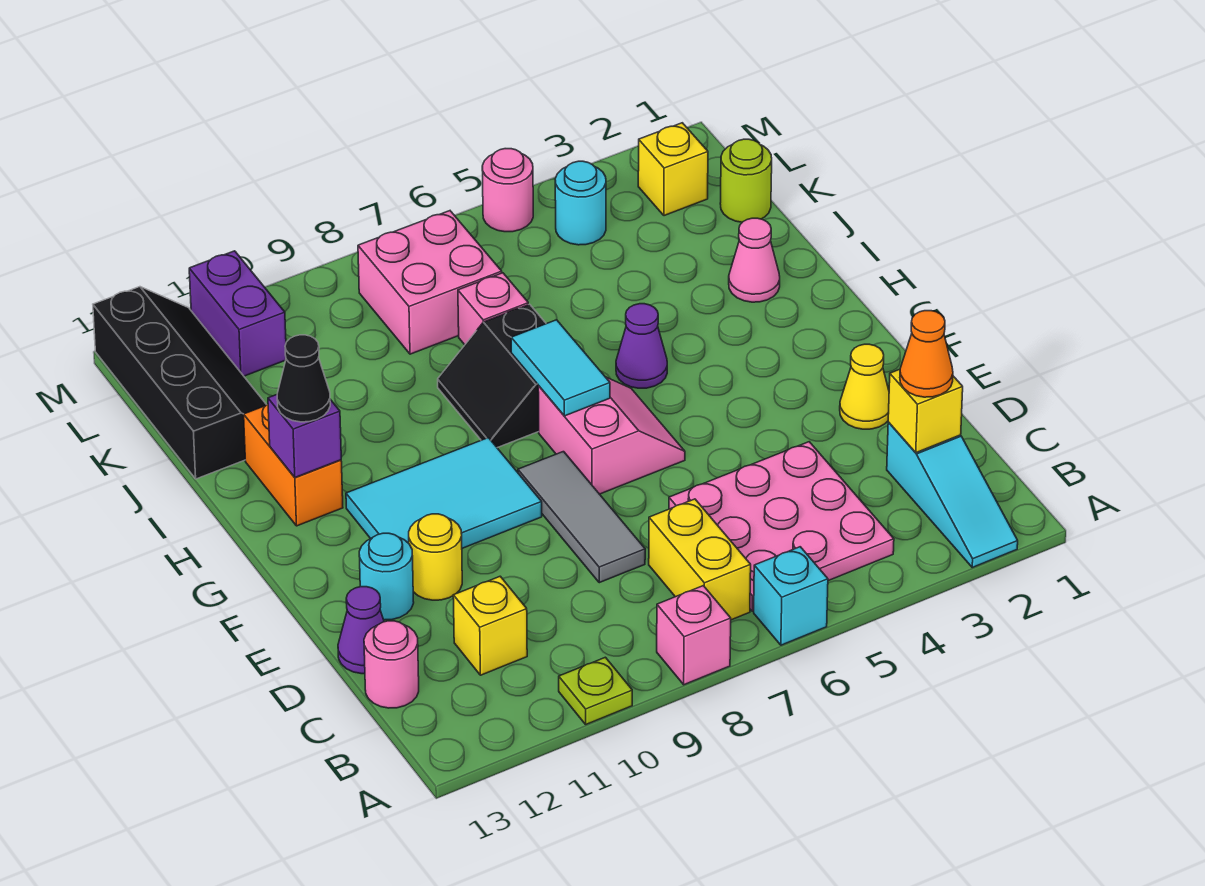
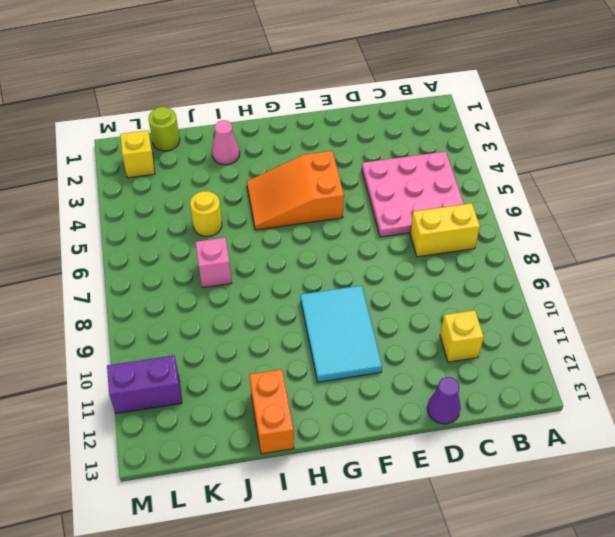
orange 2x3 slope [247,151,344,230] -> purple 1x1 cone [616,304,667,388]
orange 1x2 brick [249,369,294,454] -> orange 1x2 brick turned to [244,404,343,526]
yellow 1x1 round brick [190,191,222,236] -> yellow 1x1 round brick moved to [409,514,462,600]
none -> cyan 1x3 slope [887,422,1018,567]
none -> cyan 1x1 brick [754,547,828,645]
none -> pink 1x1 brick [657,586,731,685]
none -> lime 1x1 plate [559,657,632,724]

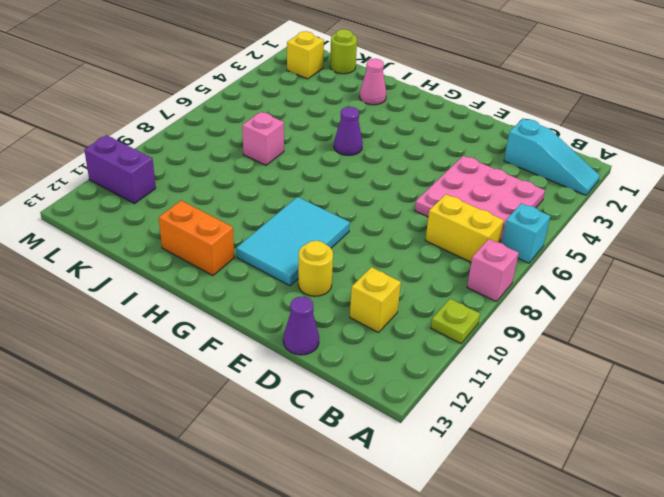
none -> pink 1x1 round brick [364,621,419,708]
none -> grey 1x3 tile [518,452,645,583]
none -> yellow 1x1 cone [840,344,889,429]
none -> cyan 1x1 round brick [359,533,414,620]

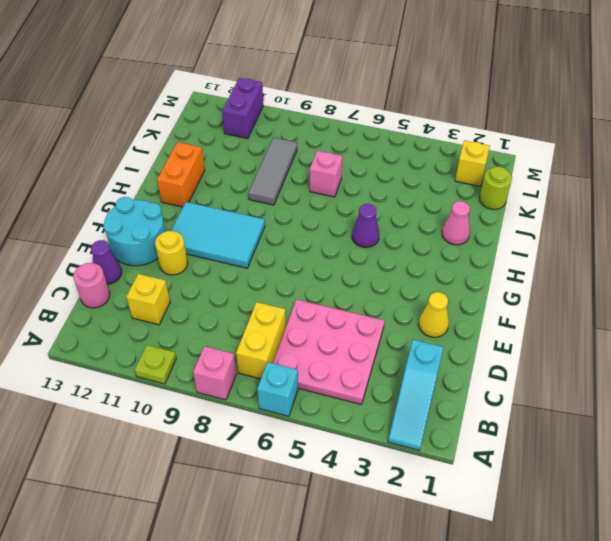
cyan 2x2 round brick [104,197,165,266] -> cyan 1x1 round brick [359,533,414,620]
grey 1x3 tile [248,137,297,205] -> grey 1x3 tile moved to [518,452,645,583]
none -> pink 2x2 slope [538,377,685,494]
none -> black 2x2 slope [438,304,546,448]
none -> black 2x4 slope [93,287,266,479]
none -> pink 2x2 brick [358,211,502,354]

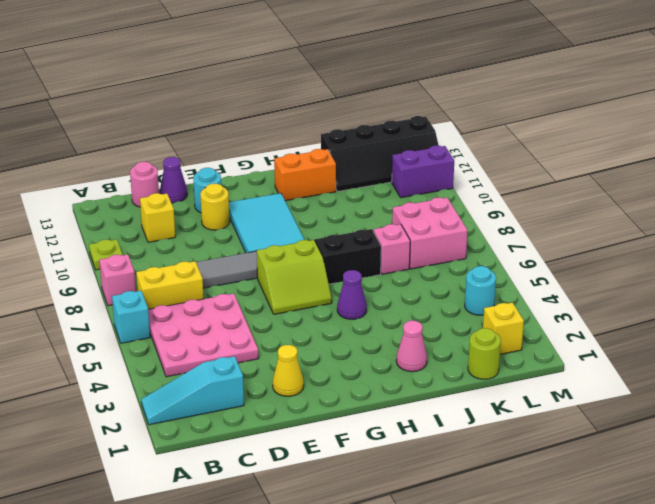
lime 2x2 slope [257,240,332,314] -> pink 2x2 slope [538,377,685,494]
none -> pink 1x1 round brick [482,149,533,232]
none -> yellow 1x1 brick [888,369,963,453]
none -> cyan 1x2 tile [511,320,610,416]
none -> purple 1x1 brick [268,395,341,477]

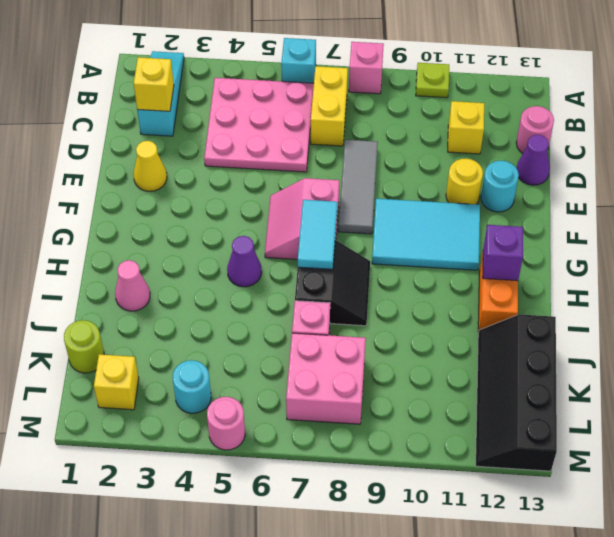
none -> purple 1x2 brick [189,251,286,376]
none -> orange 1x1 cone [900,311,953,397]
none -> black 1x1 cone [277,335,330,422]

